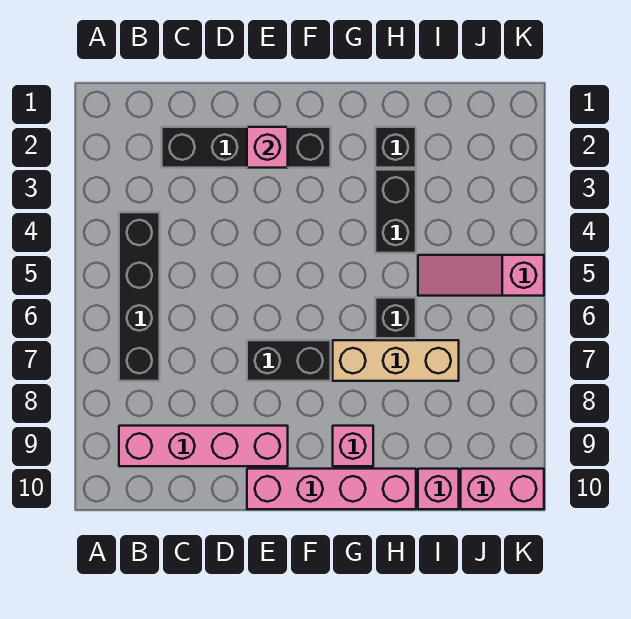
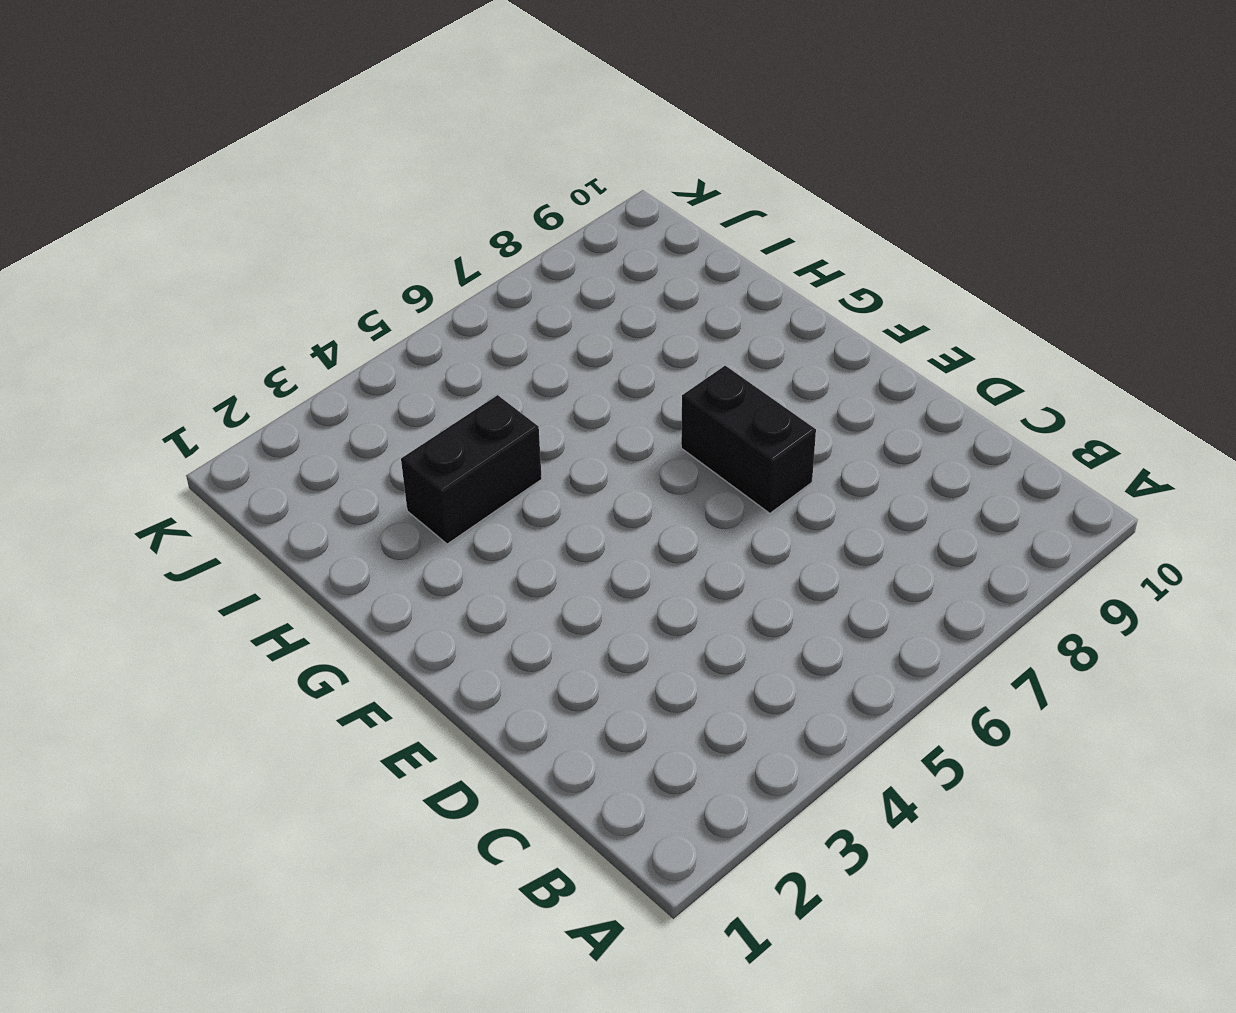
none -> black 1x4 brick [119,212,160,381]
none -> pink 1x4 brick [119,426,288,466]
none -> black 1x4 brick [162,127,331,168]

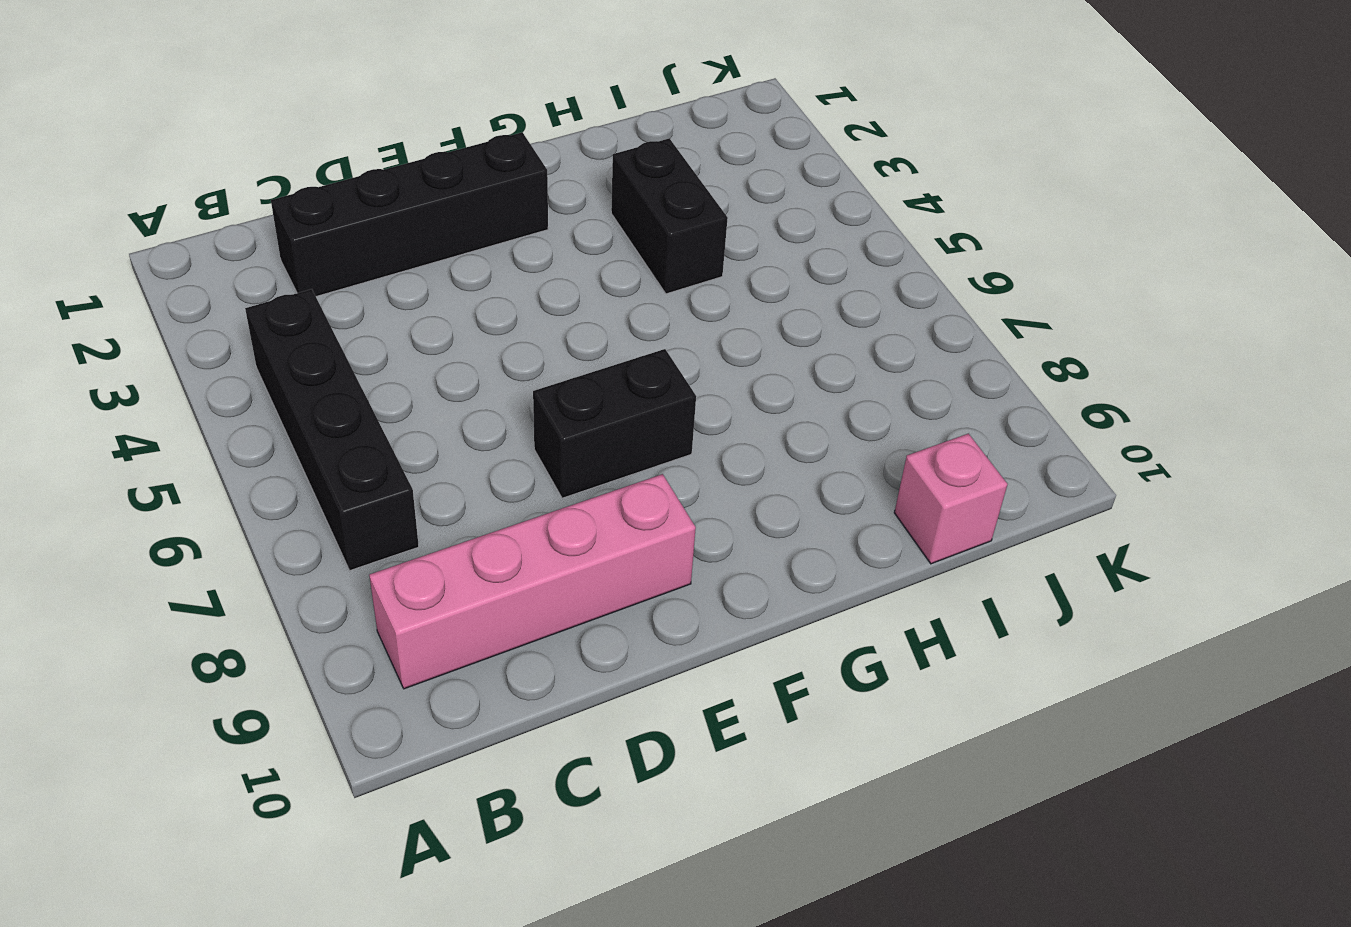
none -> pink 1x4 brick [247,469,416,509]
none -> tan 1x3 brick [333,340,459,381]
none -> pink 1x1 brick [333,426,373,466]

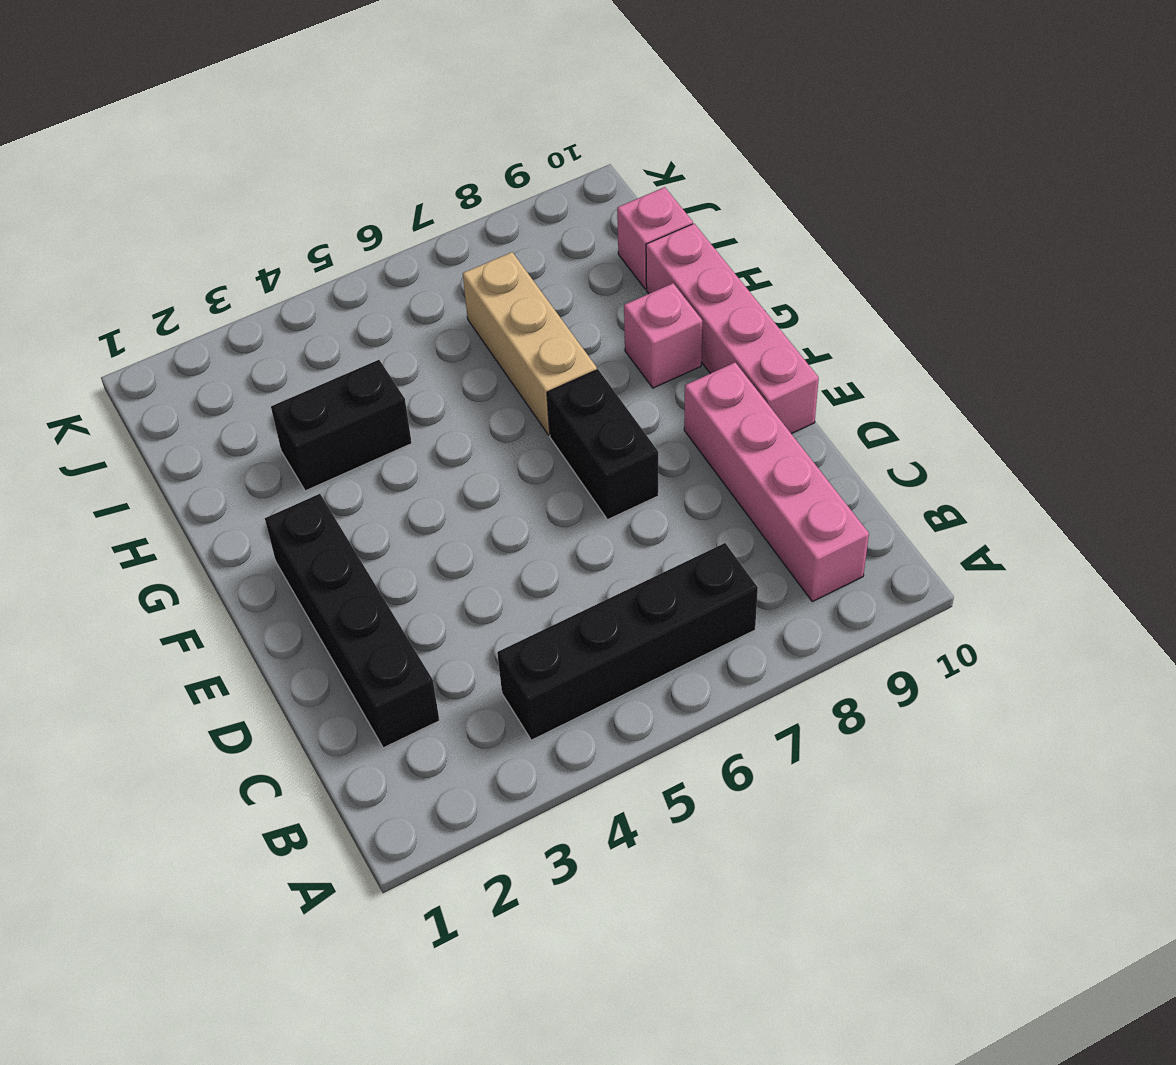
none -> black 1x1 brick [375,127,416,168]
none -> black 1x1 brick [375,298,416,338]
none -> pink 1x3 slope [418,255,544,296]

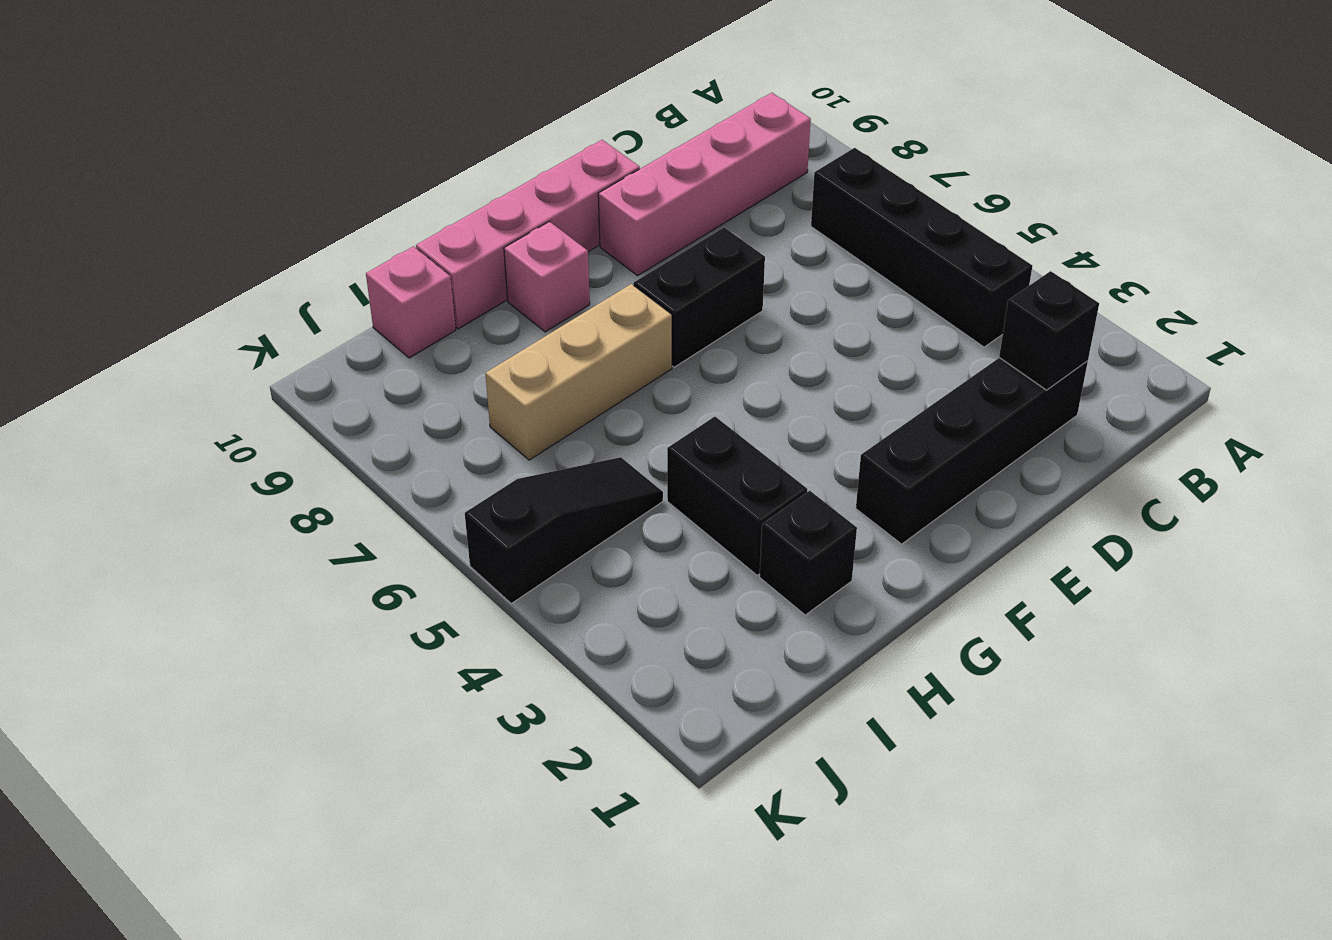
black 1x1 brick [999,271,1099,390] -> black 1x1 brick moved to [375,298,416,338]
black 1x3 slope [465,457,663,603] -> pink 1x3 slope [418,255,544,296]
none -> pink 1x2 brick [461,469,544,509]
none -> pink 1x1 brick [247,127,288,168]

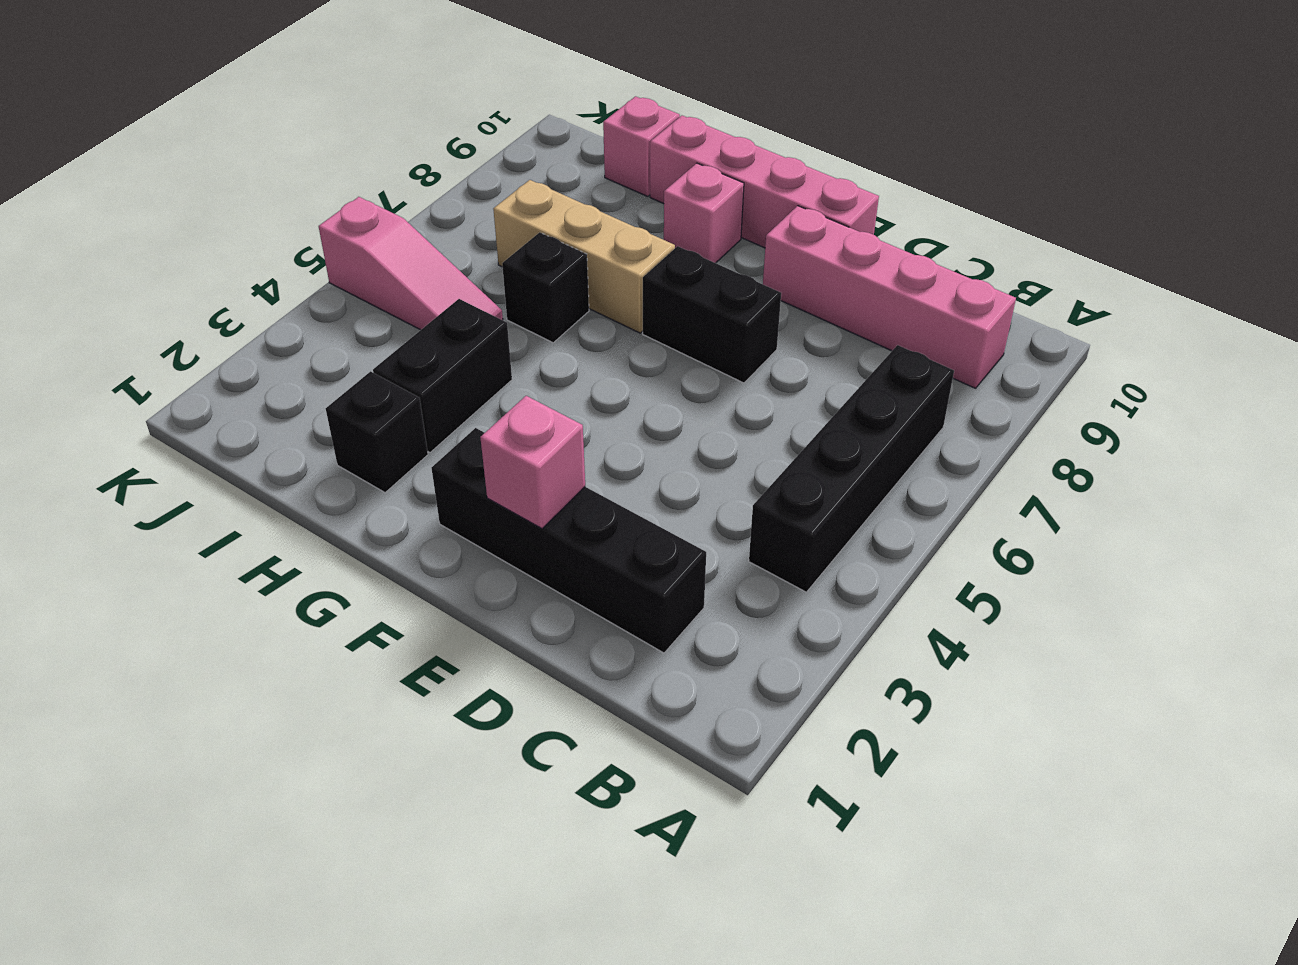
none -> pink 1x2 brick [461,469,544,509]

